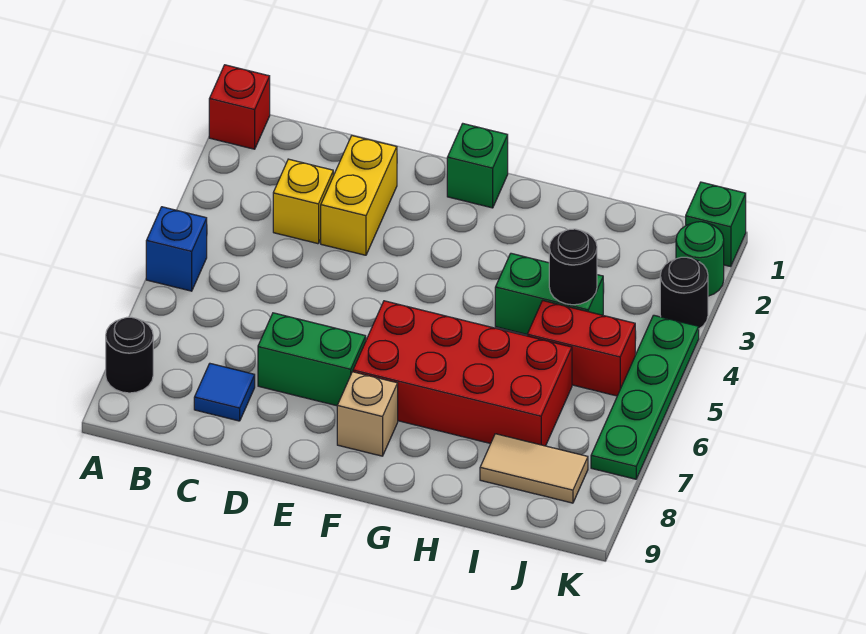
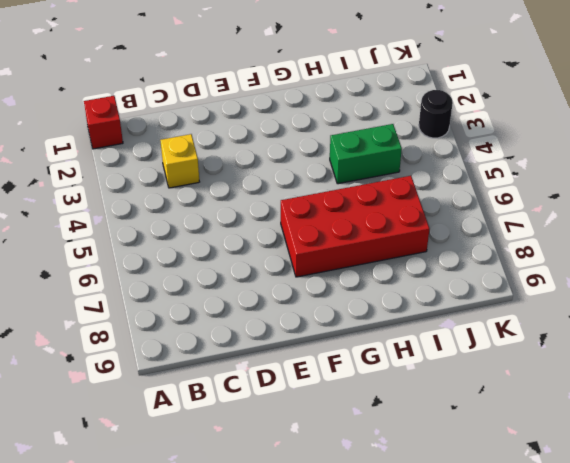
none -> blue 1x1 brick [146,207,207,291]
none -> black 1x1 round brick [106,317,153,393]
none -> blue 1x1 tile [194,364,255,421]

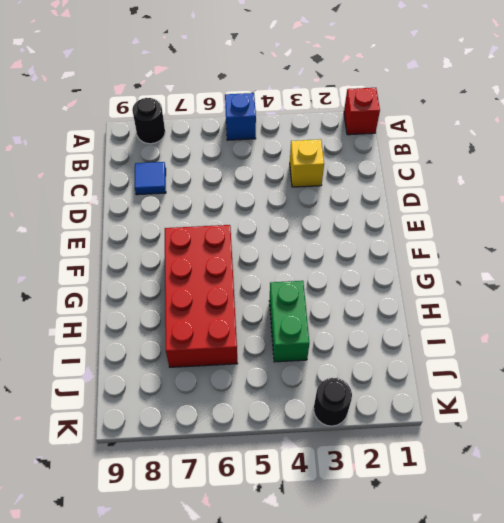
none -> yellow 1x2 brick [321,136,397,255]
none -> green 1x2 brick [258,313,366,406]
none -> green 1x1 brick [447,124,508,208]

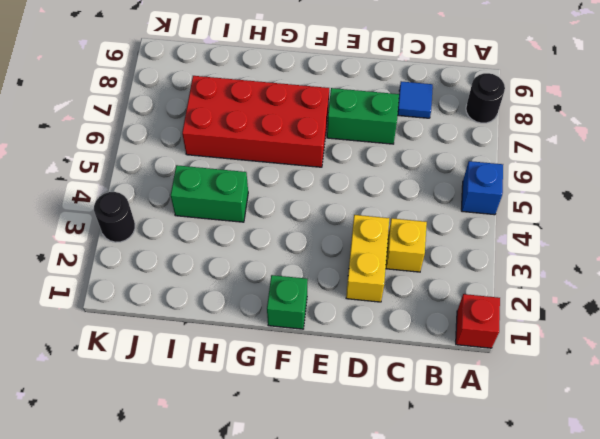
none -> tan 1x1 brick [337,372,398,456]
none -> red 1x2 brick [527,301,635,396]
none -> tan 1x2 tile [480,434,588,503]

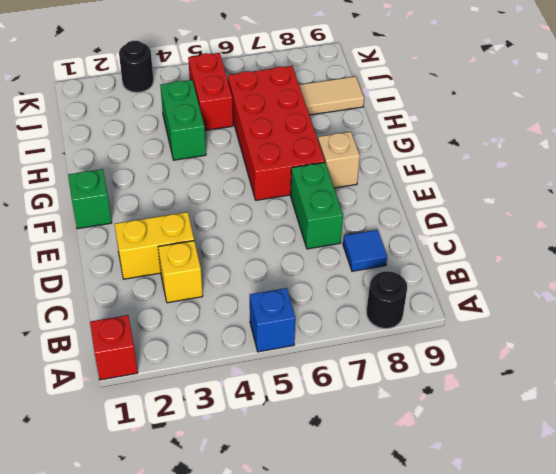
tan 1x2 tile [299,76,364,115] -> tan 1x2 tile turned to [480,434,588,503]
none -> green 1x1 brick [686,182,746,267]
none -> green 1x1 round brick [676,222,724,296]
none -> green 1x4 plate [591,315,699,479]

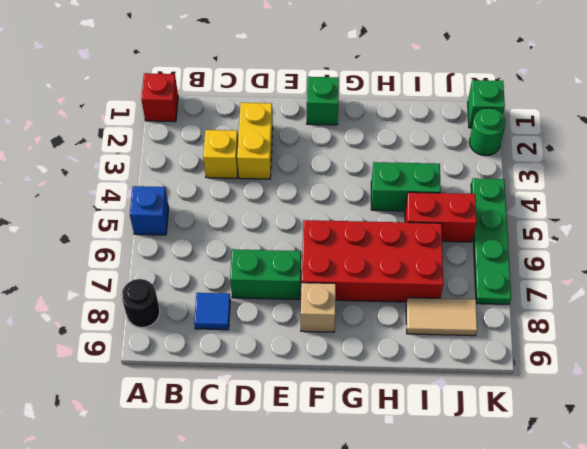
none -> black 1x1 round brick [660,257,708,329]
none -> black 1x1 round brick [549,229,597,305]

